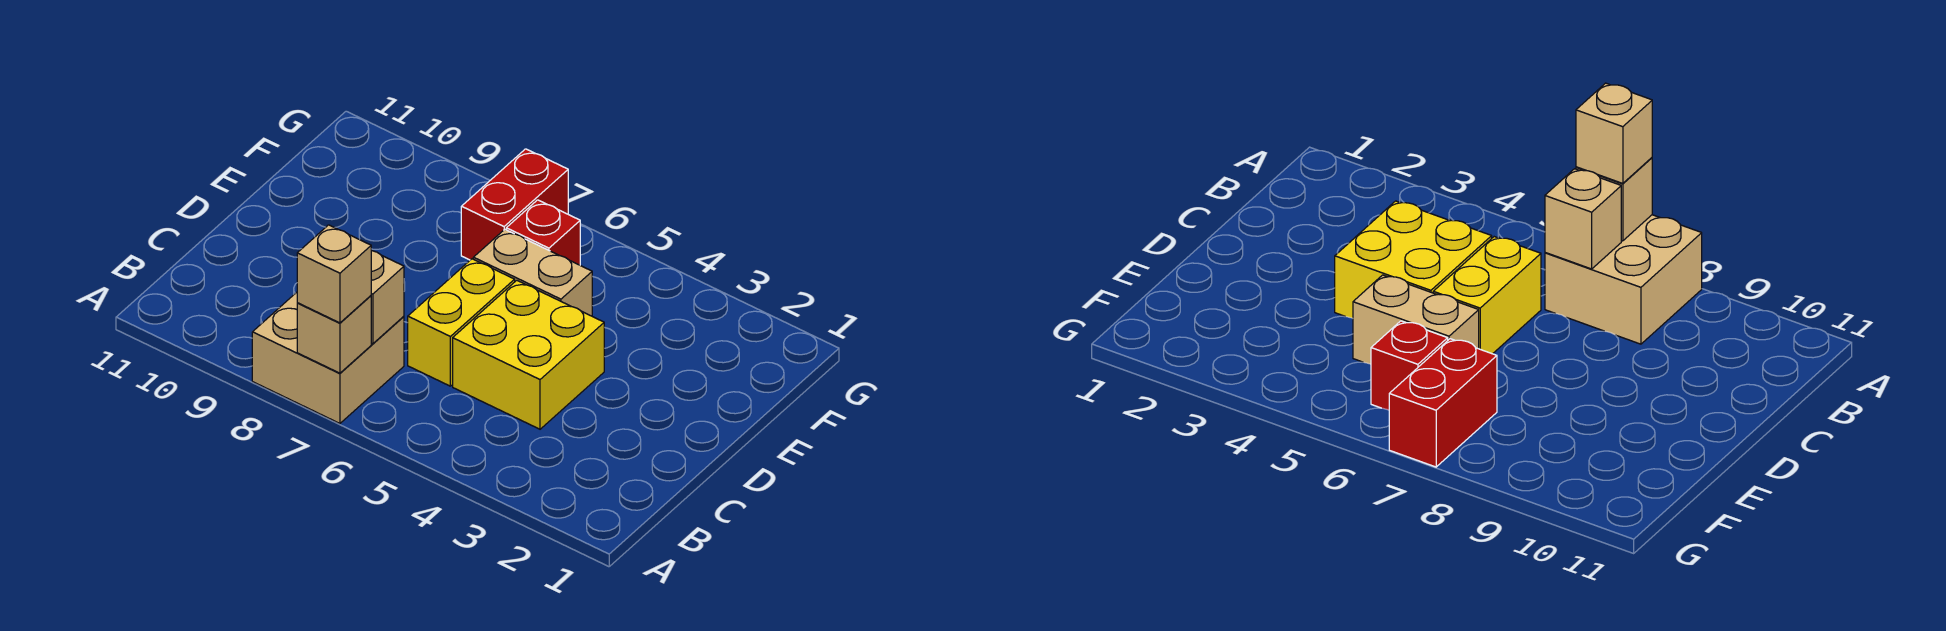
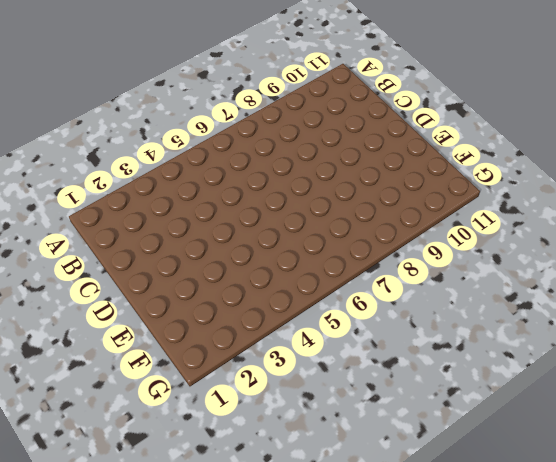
none -> tan 2x2 brick [252,292,404,423]
none -> yellow 2x2 brick [453,280,604,429]

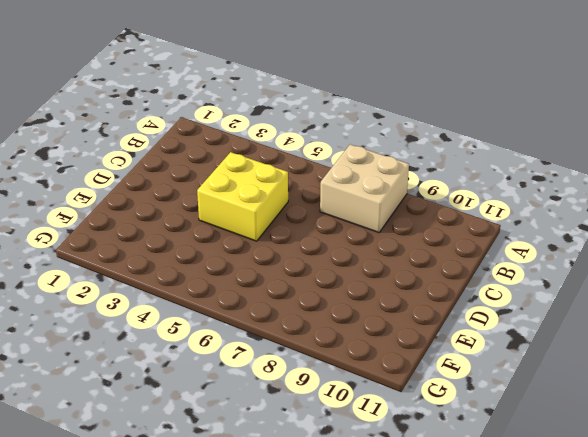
none -> yellow 1x2 brick [408,259,515,386]
none -> tan 1x2 brick [473,229,592,316]

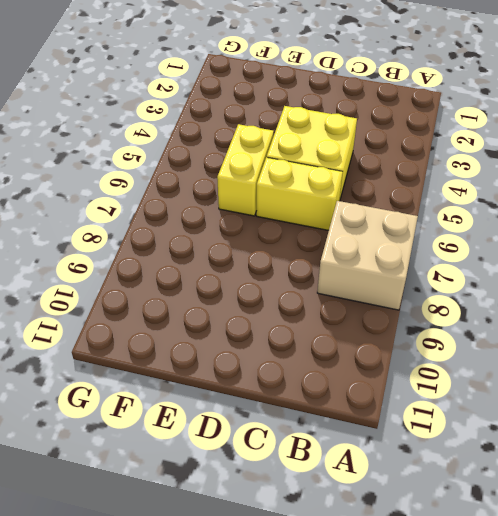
yellow 1x2 brick [217,124,274,216] -> tan 1x2 brick [473,229,592,316]
none -> red 1x1 brick [506,200,580,265]
none -> red 1x2 brick [461,149,568,260]

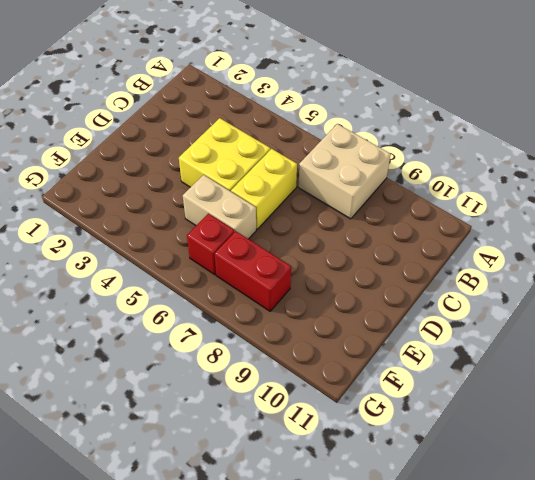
red 1x2 brick [214,231,291,311] -> red 1x2 brick turned to [461,149,568,260]
none -> tan 1x1 brick [297,296,371,373]
none -> tan 1x1 brick [371,251,404,344]

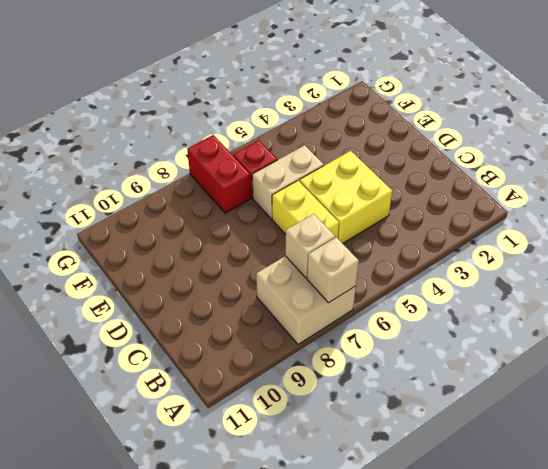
none -> tan 1x1 brick [297,225,371,323]

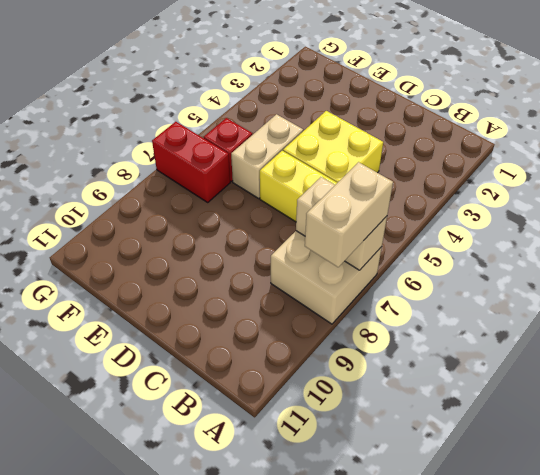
tan 1x2 brick [305,162,393,267] -> tan 1x1 brick [297,225,371,323]

